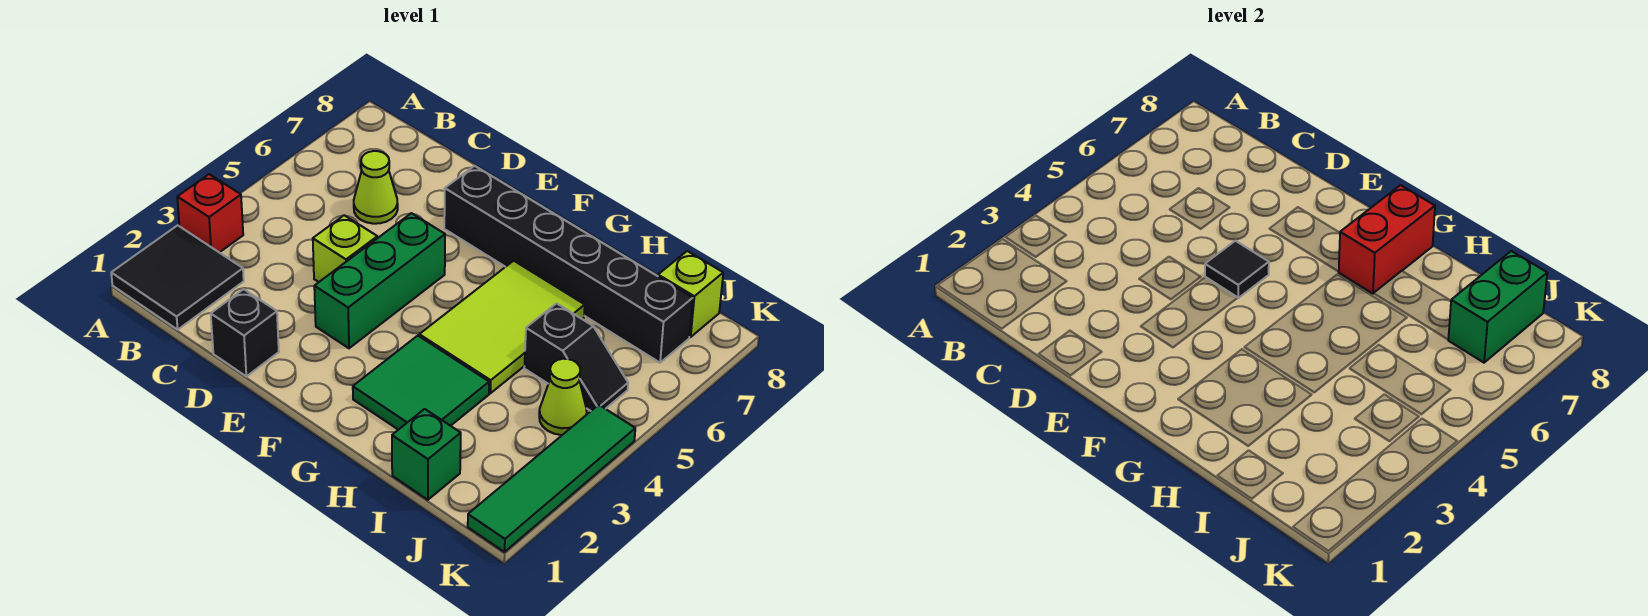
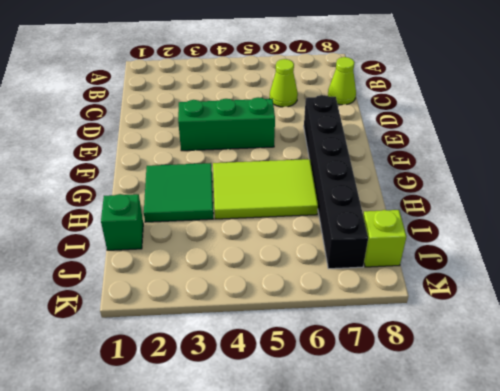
lime 1x1 cone [328,57,356,105] -> lime 1x1 cone moved to [539,359,587,435]
none -> black 2x2 tile [111,225,244,330]
none -> red 1x1 brick [177,174,243,252]
none -> black 1x1 brick [211,289,279,376]

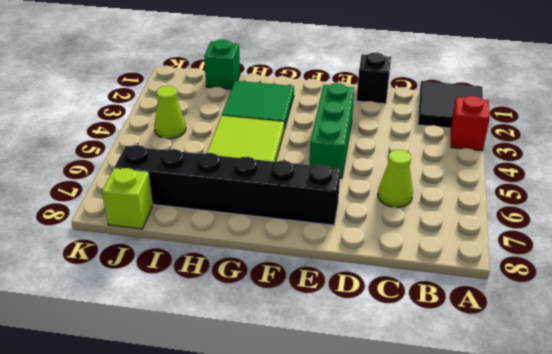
none -> lime 1x1 brick [313,215,377,282]
none -> black 1x2 slope [524,303,628,411]
none -> green 1x4 tile [468,405,635,552]

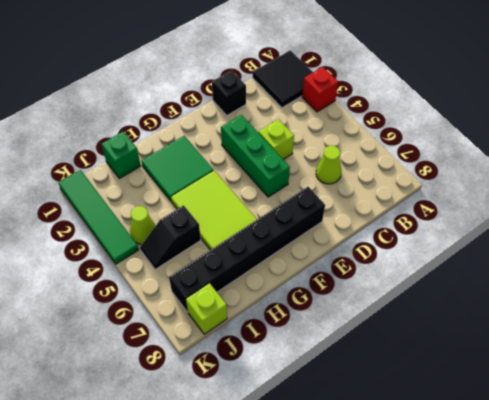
none -> black 1x1 tile [1205,241,1269,298]
none -> red 1x2 brick [1338,185,1435,294]
none -> green 1x2 brick [1448,251,1547,363]

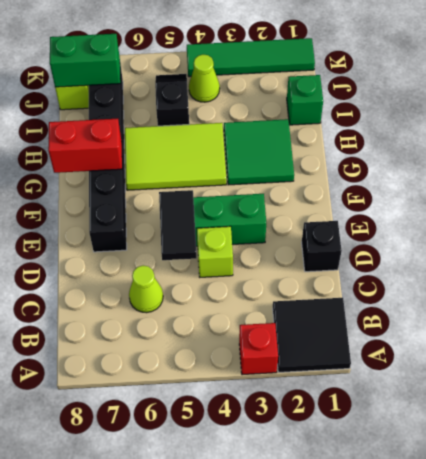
black 1x2 tile [159,190,197,260] -> black 1x1 tile [1205,241,1269,298]

